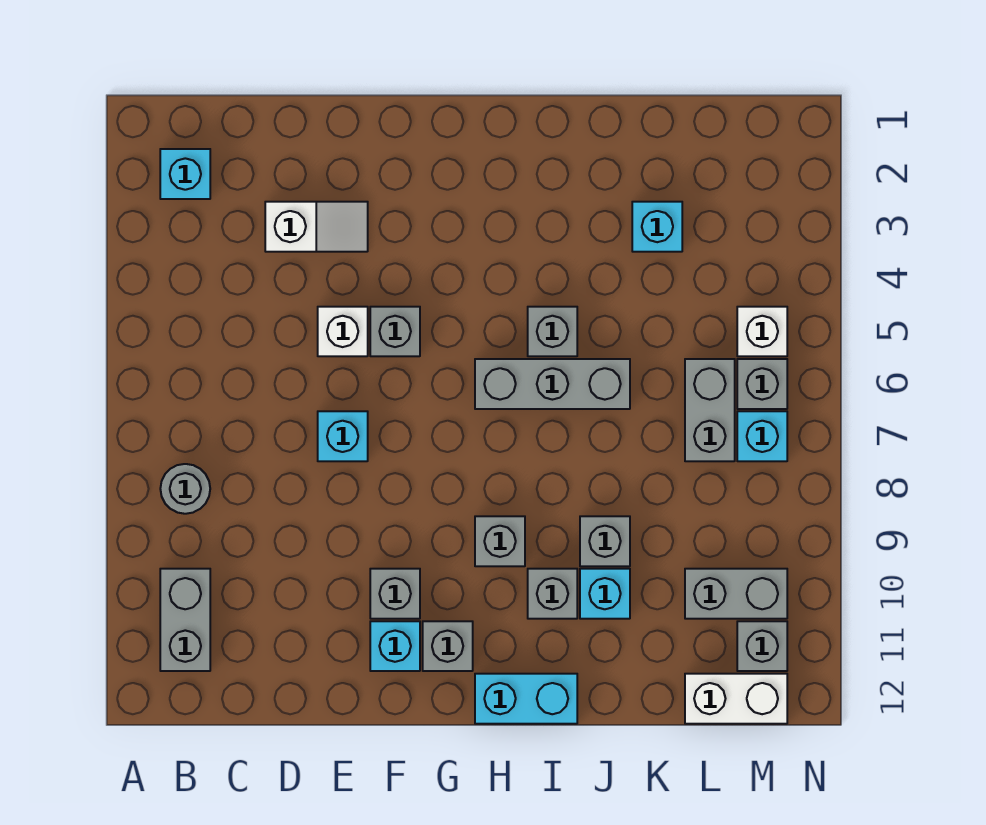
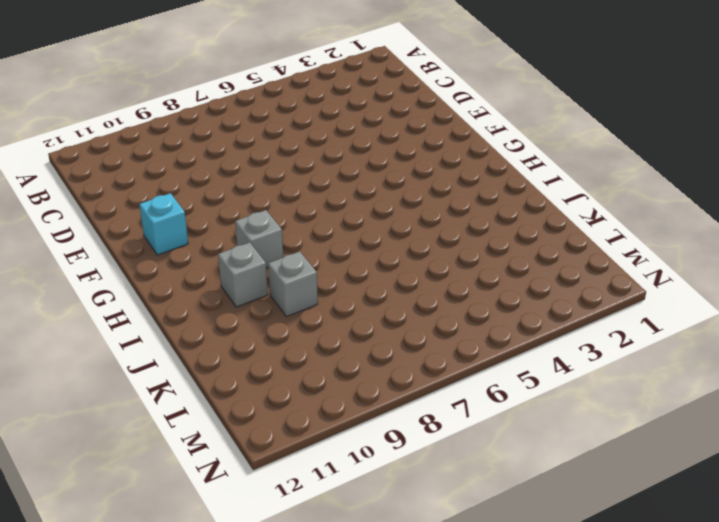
none -> cyan 1x1 brick [160,149,210,199]
none -> grey 1x1 round brick [160,464,210,514]
none -> grey 1x2 brick [160,569,210,671]

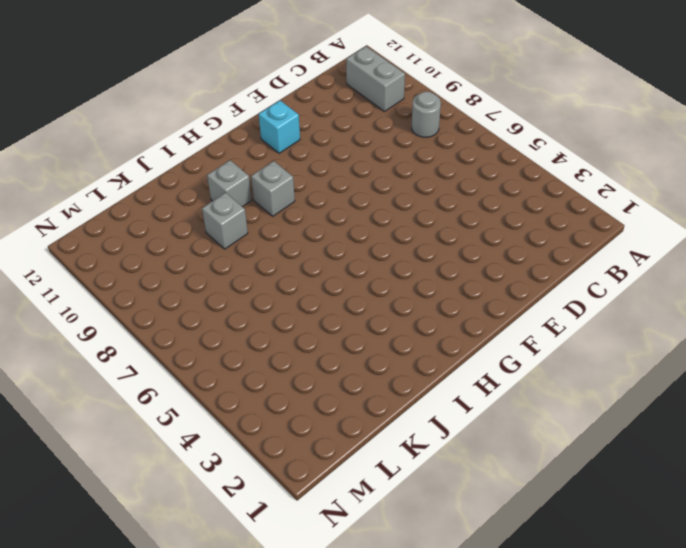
none -> cyan 1x1 brick [160,149,210,199]
none -> white 1x2 slope [265,202,368,252]
none -> white 1x1 brick [318,307,368,356]

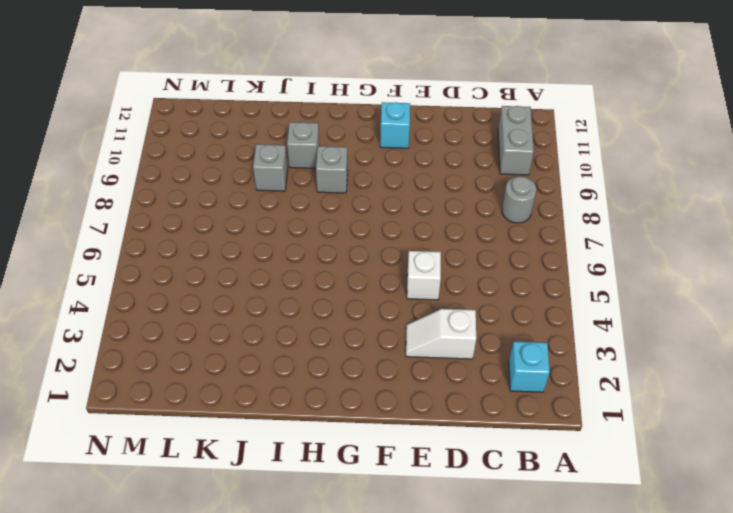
none -> cyan 1x1 brick [318,411,368,461]
none -> grey 1x1 brick [370,307,420,356]
none -> grey 1x1 brick [370,569,420,619]

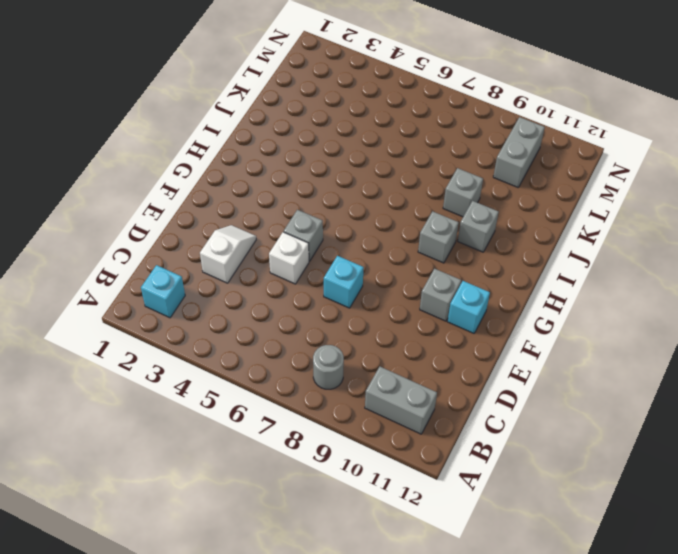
none -> grey 1x1 brick [423,621,473,671]
none -> grey 1x3 brick [475,359,630,409]
none -> cyan 1x2 brick [475,674,577,724]

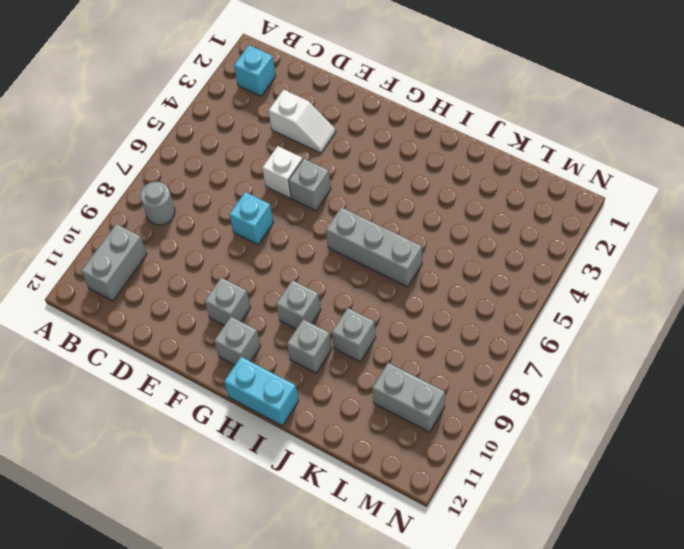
none -> cyan 1x1 brick [370,621,420,671]
none -> grey 1x1 brick [528,307,577,356]
none -> cyan 1x1 brick [580,569,630,619]

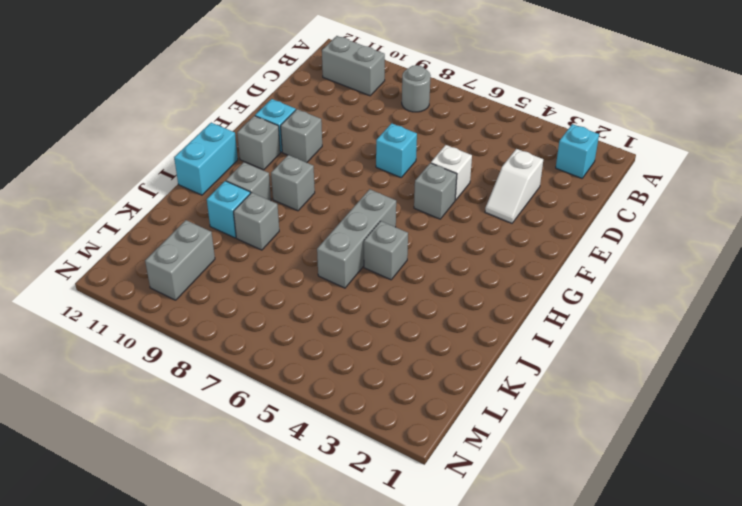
none -> cyan 1x1 brick [632,202,682,252]
none -> grey 1x2 brick [685,359,735,461]
none -> white 1x2 brick [685,674,787,724]

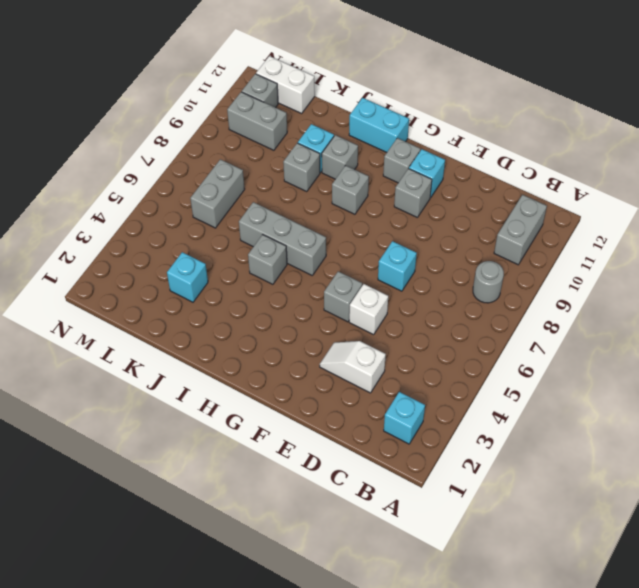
none -> white 1x1 brick [737,307,787,356]
none -> grey 1x1 brick [737,359,787,409]
none -> cyan 1x1 brick [737,411,787,461]

